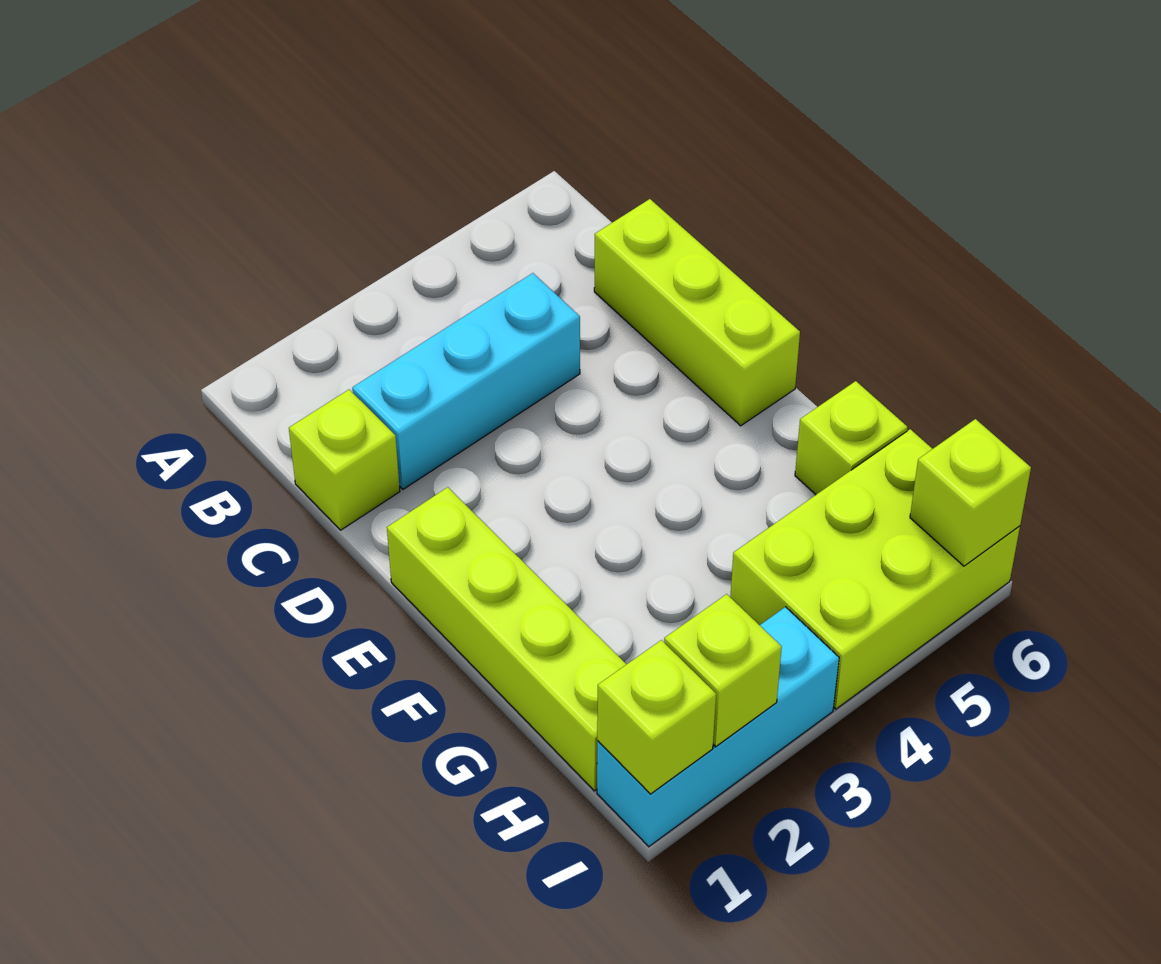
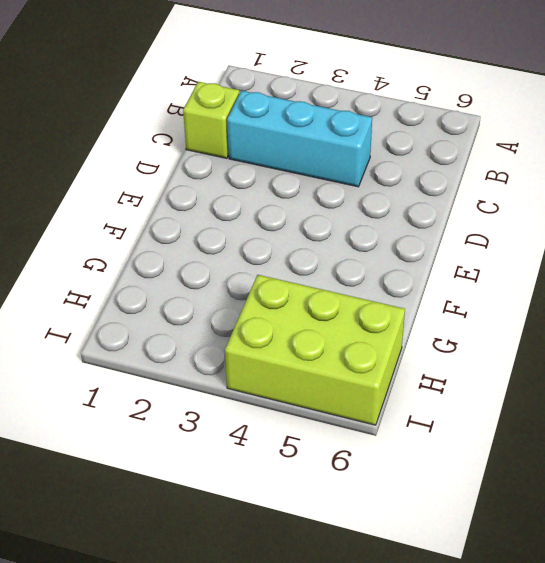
none -> lime 1x3 brick [594,199,800,426]
none -> lime 1x4 brick [387,487,626,791]

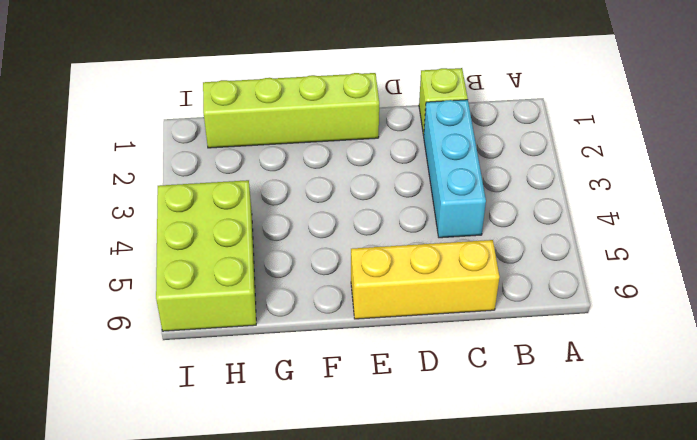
yellow 1x3 brick [351,240,500,319] -> lime 1x3 brick [594,199,800,426]
none -> lime 1x1 brick [795,381,907,495]
none -> cyan 1x3 brick [597,607,839,847]

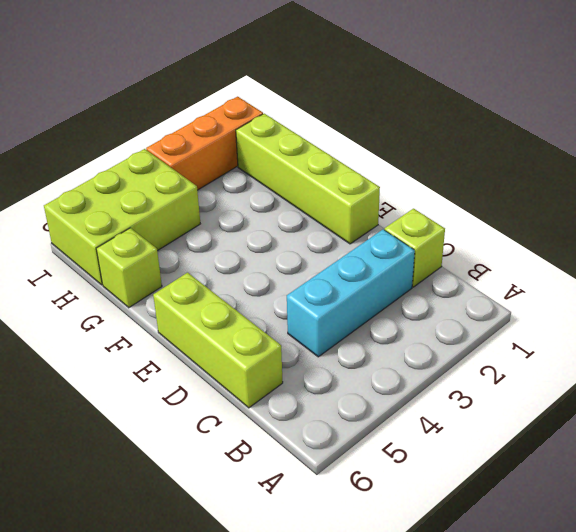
orange 1x3 brick [146,97,263,190] -> cyan 1x3 brick [597,607,839,847]
none -> lime 1x1 brick [597,640,716,794]
none -> lime 1x1 brick [664,594,782,747]

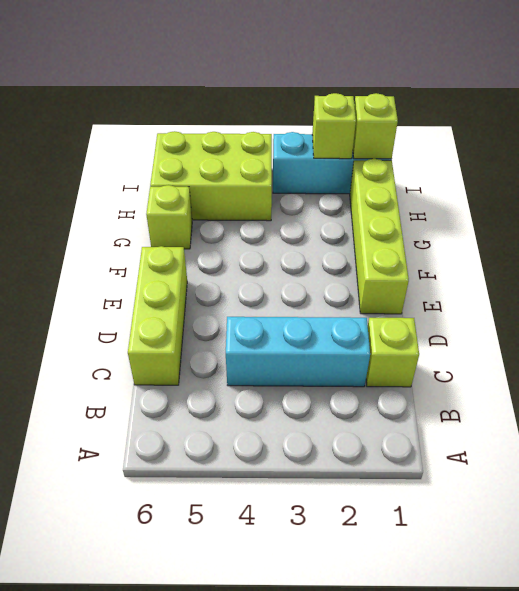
none -> lime 1x1 brick [910,419,1031,566]

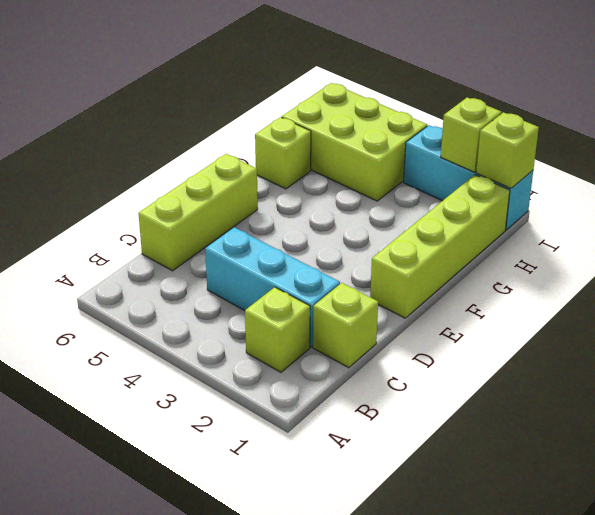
lime 1x1 brick [245,287,310,372] -> lime 1x1 brick moved to [910,419,1031,566]

